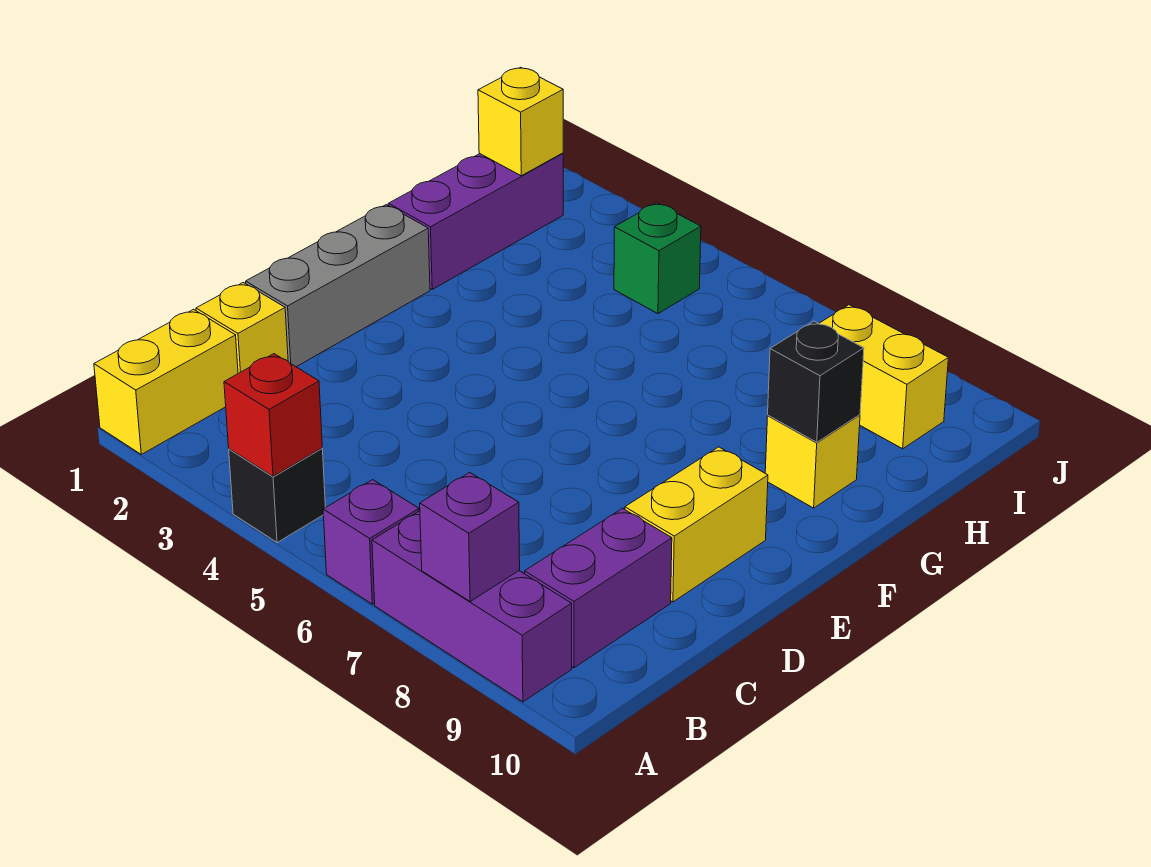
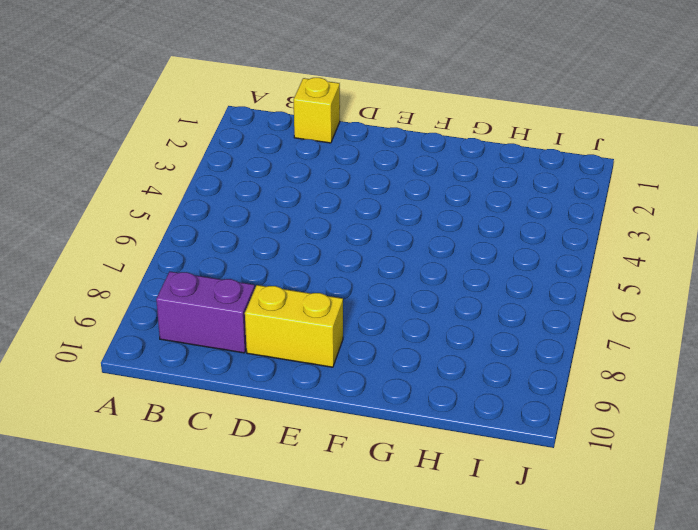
none -> yellow 1x2 brick [94,309,238,454]
none -> black 1x1 brick [229,448,325,543]
none -> purple 1x1 brick [323,480,419,604]

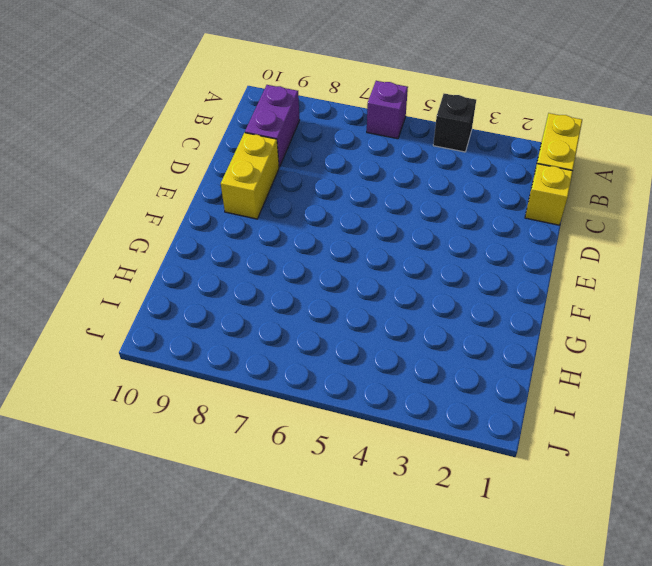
none -> purple 1x3 brick [372,511,572,702]
none -> grey 1x3 brick [246,205,430,367]
none -> purple 1x3 brick [388,153,563,289]

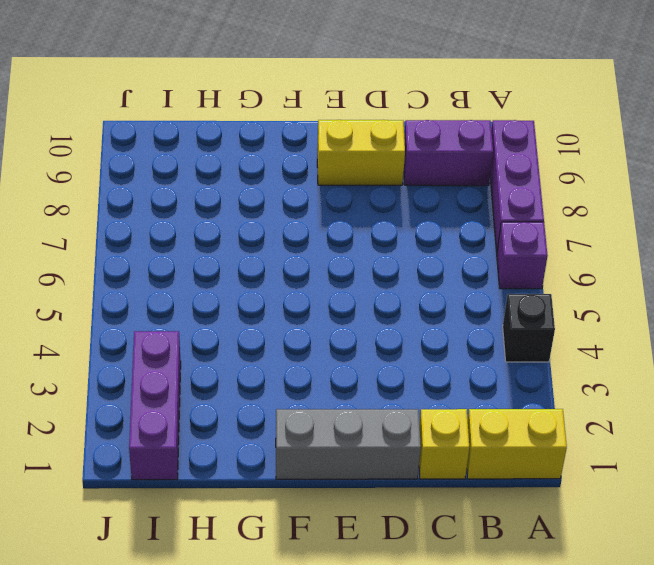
purple 1x3 brick [129,331,181,480] -> purple 1x3 brick turned to [388,153,563,289]
none -> yellow 1x1 brick [765,415,860,508]
none -> green 1x1 brick [614,203,701,314]
none -> yellow 1x2 brick [819,305,948,449]

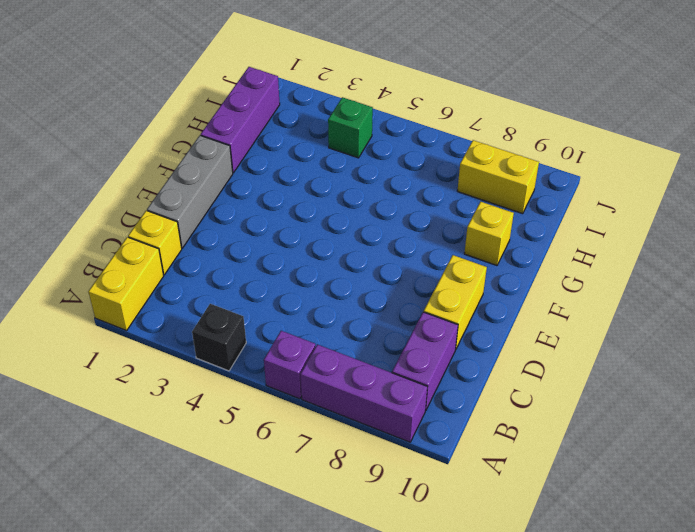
none -> red 1x1 brick [224,354,322,476]
none -> purple 1x1 brick [420,473,520,601]
none -> black 1x1 brick [768,321,864,442]

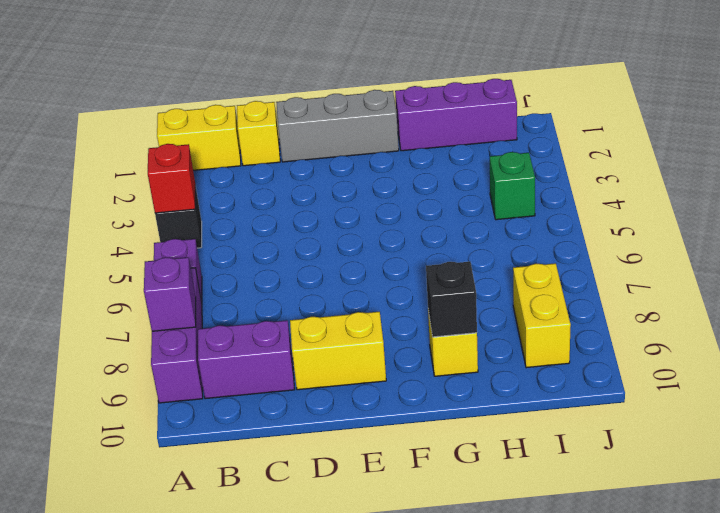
none -> yellow 1x1 brick [478,67,563,176]

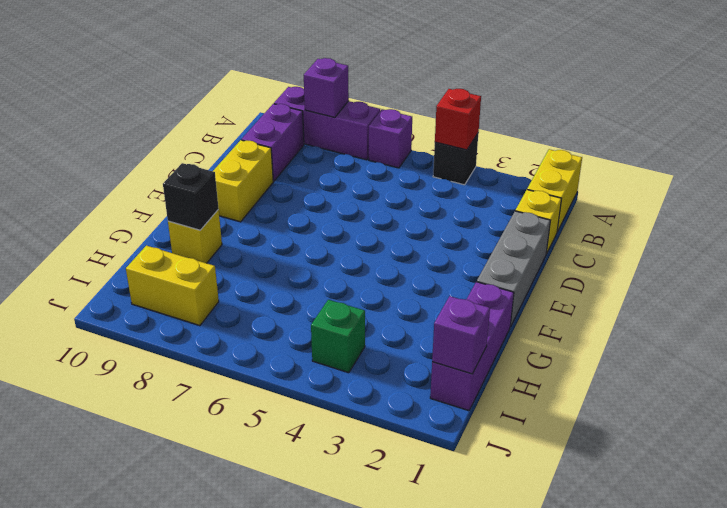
purple 1x1 brick [432,296,490,374] -> yellow 1x1 brick [478,67,563,176]

